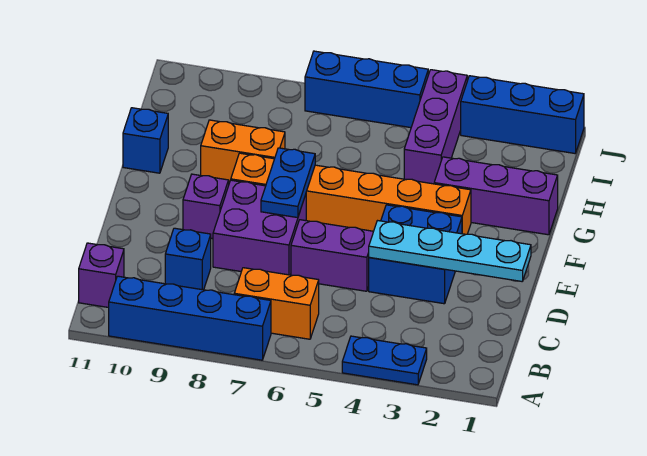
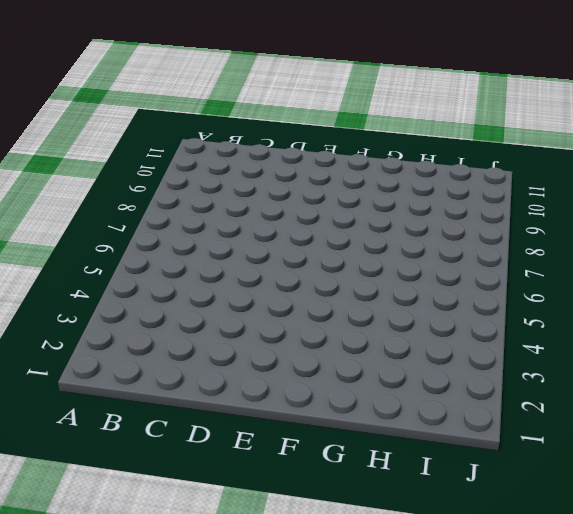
none -> blue 1x2 plate [342,336,427,385]
none -> blue 1x4 brick [109,276,271,360]
none -> orange 1x2 brick [234,268,319,339]

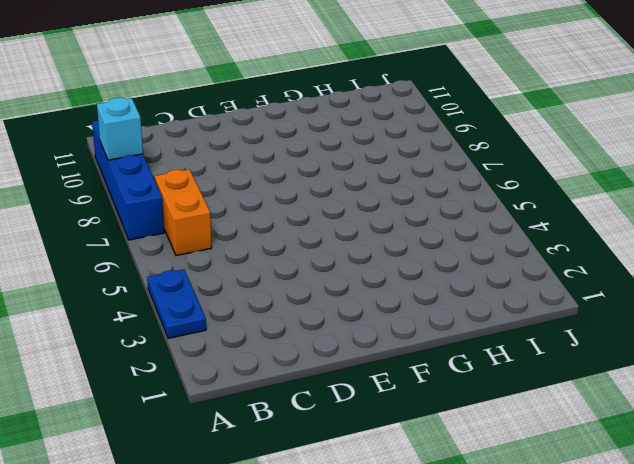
cyan 1x1 brick [97,97,143,160] -> none
none -> purple 1x1 brick [79,243,124,308]
none -> blue 1x1 brick [165,228,211,290]
none -> blue 2x2 brick [369,205,462,304]

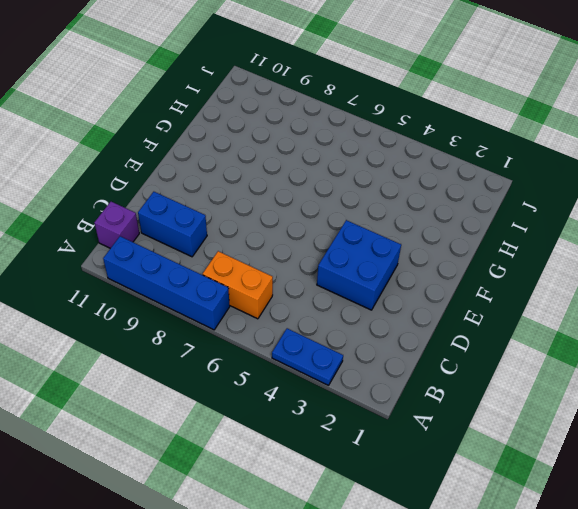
blue 1x2 brick [138,192,207,257] -> blue 1x1 brick [165,228,211,290]
none -> purple 1x2 brick [291,220,373,291]
none -> purple 2x2 brick [213,180,306,275]
none -> purple 1x1 brick [183,174,229,239]

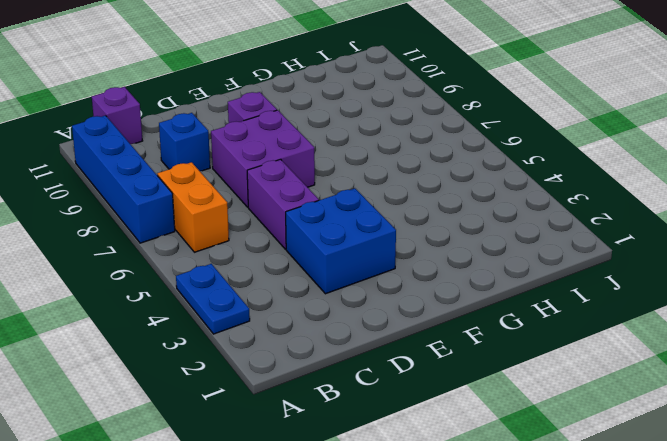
none -> orange 1x6 brick [231,153,471,234]
none -> purple 1x3 brick [434,157,558,235]
none -> orange 1x2 brick [201,120,285,183]

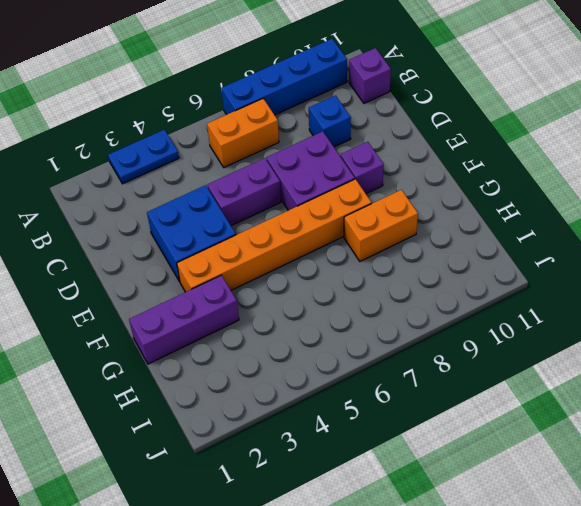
none -> blue 1x1 brick [123,108,168,173]
none -> purple 1x3 brick [404,70,467,184]
none -> blue 1x3 brick [461,76,584,153]

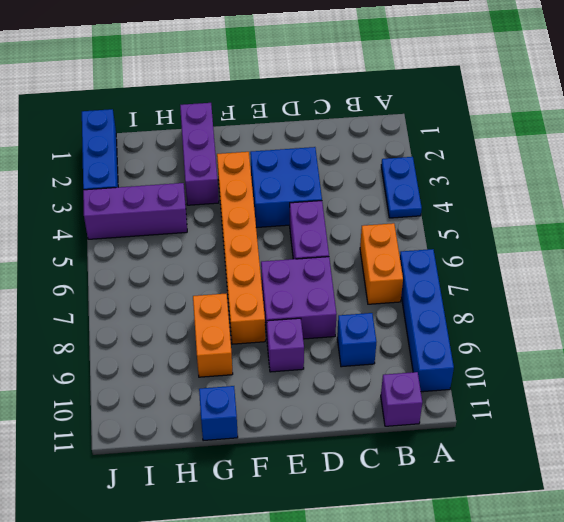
none -> blue 1x3 brick [305,51,428,128]
none -> cyan 1x4 plate [369,221,531,281]
none -> blue 1x2 plate [261,148,315,218]

